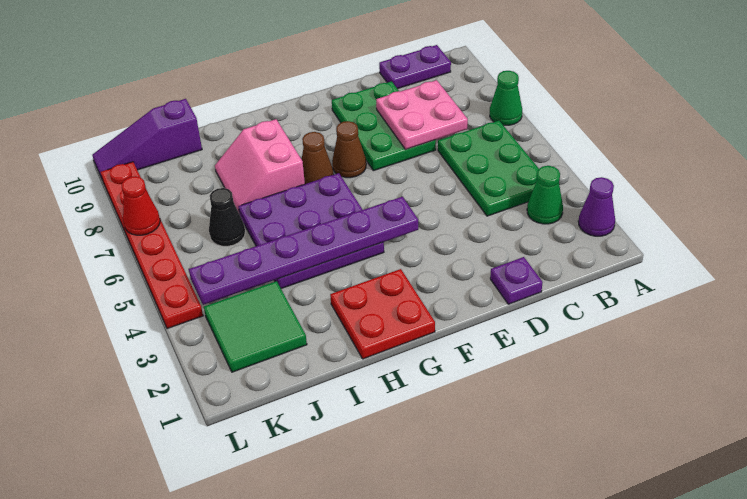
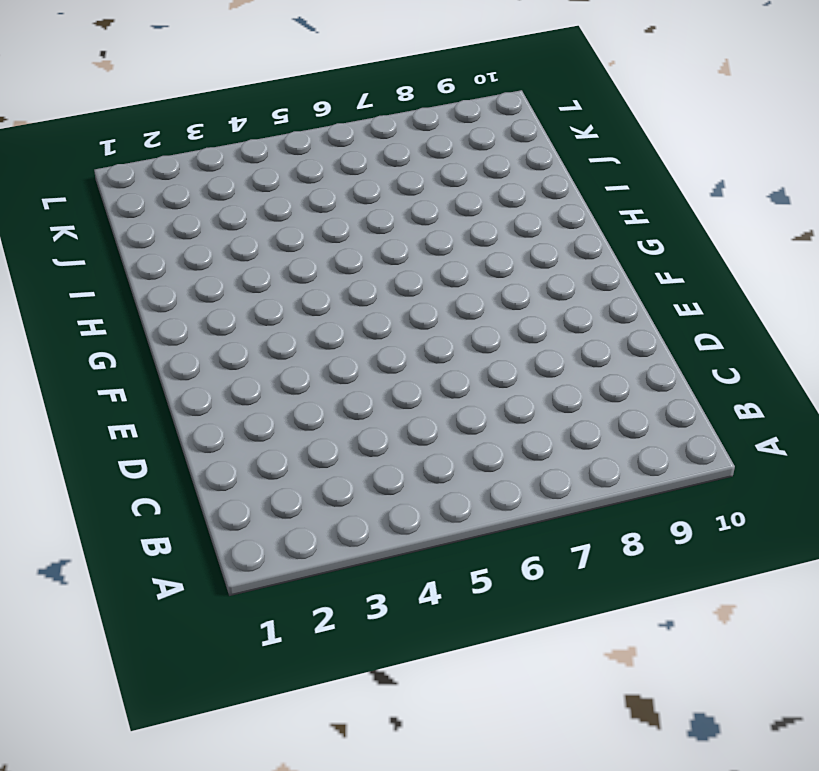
none -> purple 1x1 cone [578,177,615,236]
none -> green 1x1 cone [490,71,522,125]
none -> green 1x1 cone [527,166,563,224]

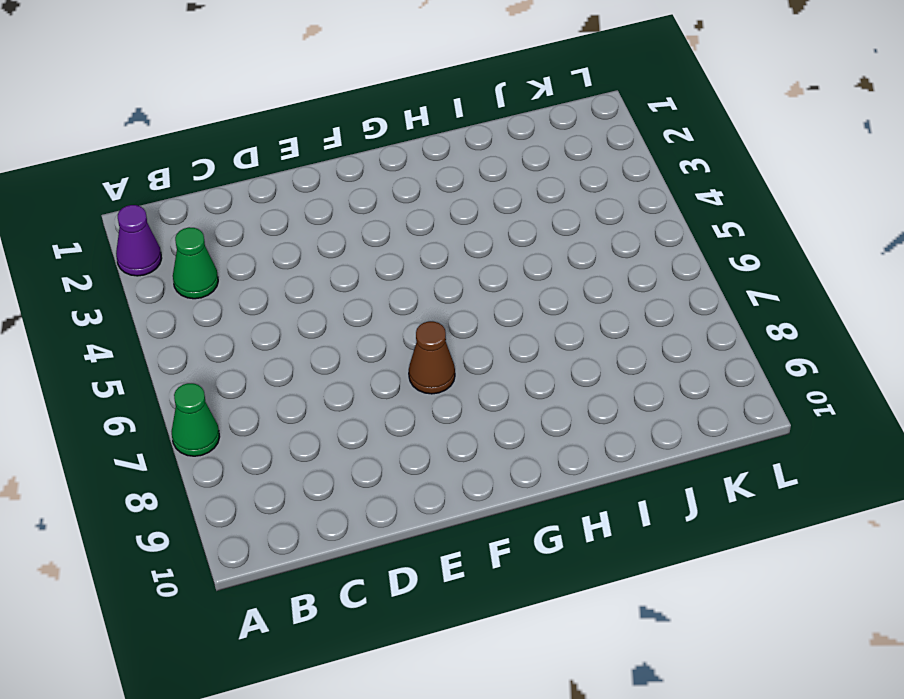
none -> green 2x3 plate [438,121,539,216]
none -> purple 1x2 plate [379,45,451,89]
none -> purple 1x1 plate [490,257,543,304]

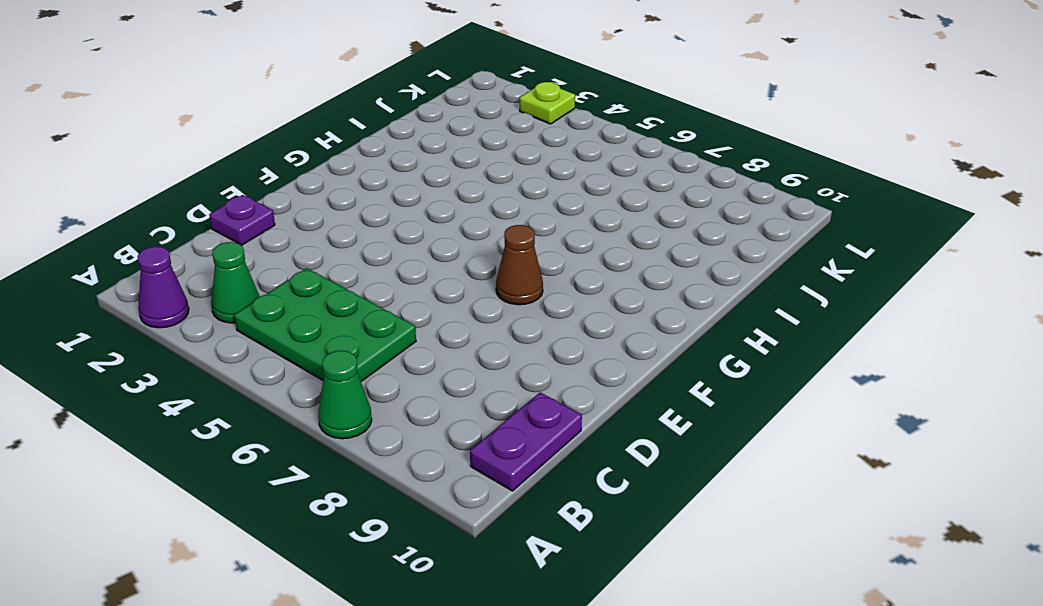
lime 1x1 plate [520,82,575,124] -> none
none -> green 2x3 plate [332,81,436,171]
none -> red 2x2 plate [330,269,435,359]
none -> purple 3x3 plate [238,173,384,289]

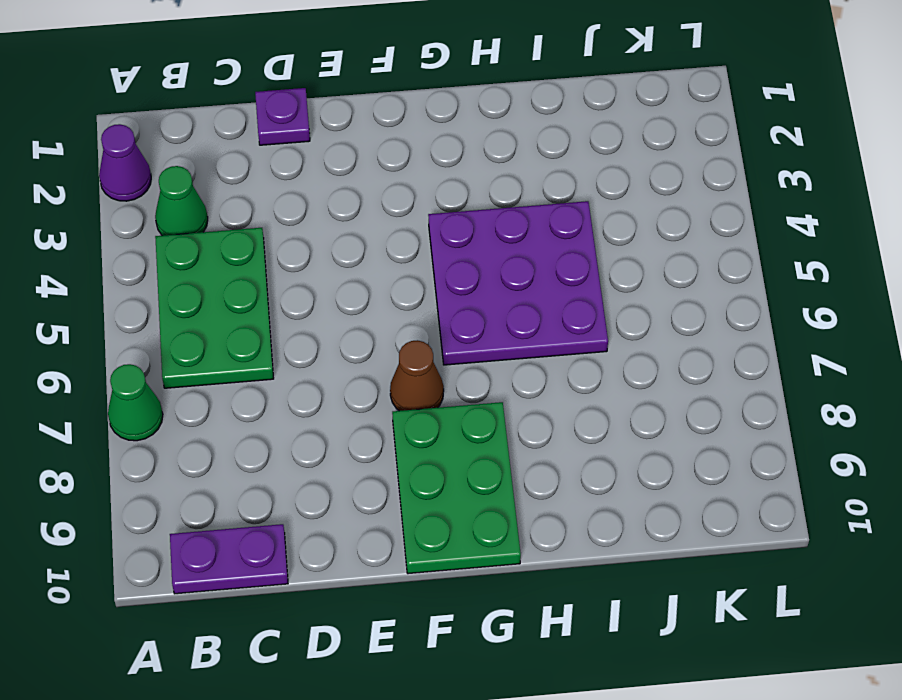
green 2x3 plate [392,402,521,574] -> green 2x3 plate moved to [332,81,436,171]
none -> red 2x2 plate [330,269,435,359]
none -> brown 1x1 cone [302,132,334,184]
none -> pink 2x2 slope [215,119,305,213]

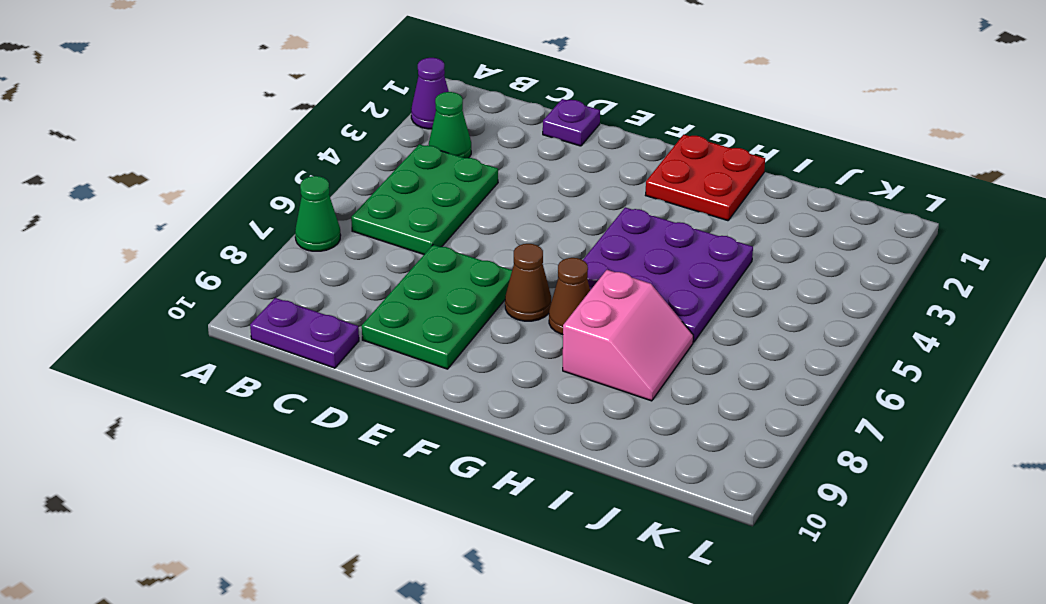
none -> green 2x2 tile [204,281,307,372]
none -> black 1x1 cone [209,188,245,246]
none -> purple 1x3 slope [92,99,202,178]

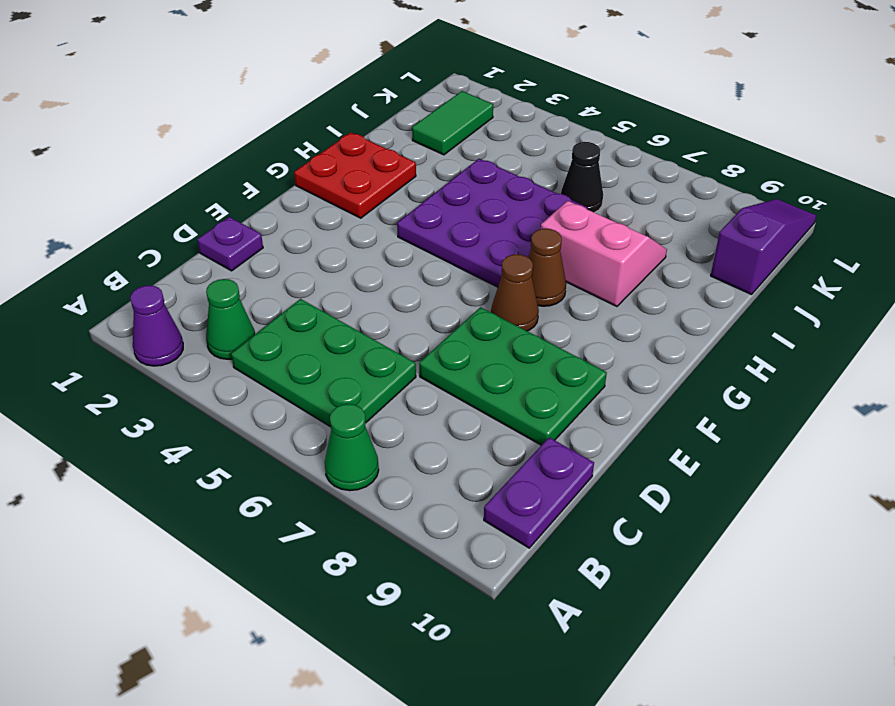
green 1x2 tile [412,91,493,155] -> green 2x2 tile [204,281,307,372]
none -> red 1x6 plate [101,162,203,329]
none -> pink 2x2 plate [376,80,468,149]
none -> purple 1x6 plate [189,197,418,305]

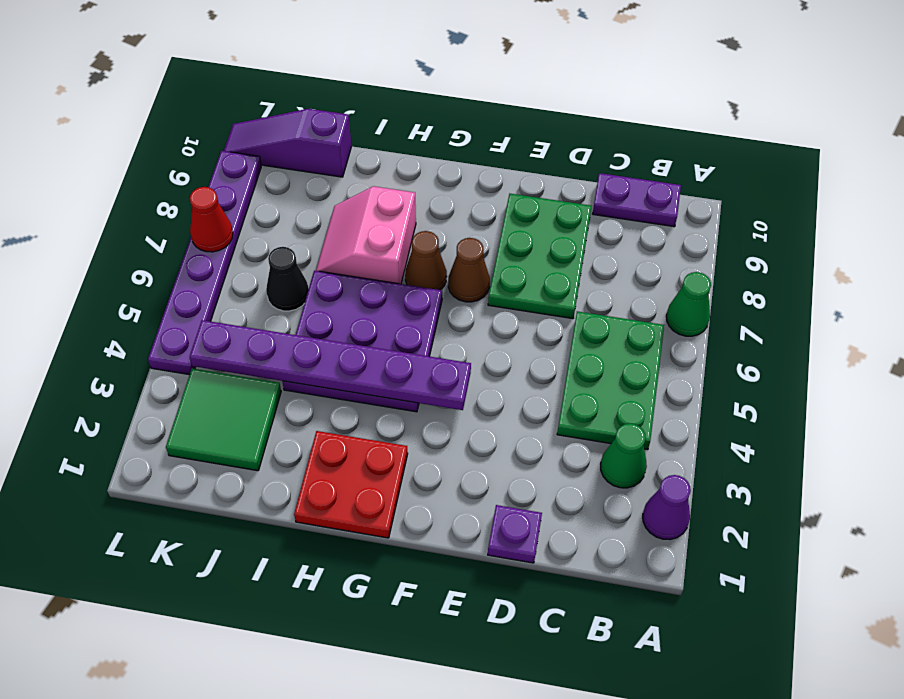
purple 1x6 plate [148,151,261,375] -> red 1x6 plate [101,162,203,329]
none -> pink 2x2 plate [376,80,468,149]

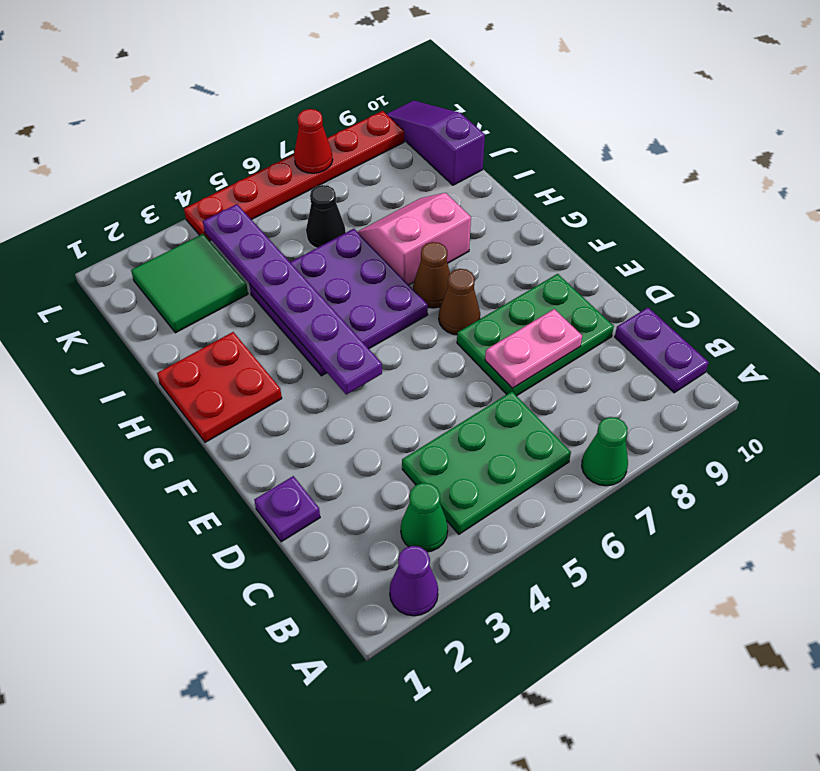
pink 1x2 plate [485,309,582,388] -> pink 2x2 plate [376,80,468,149]

